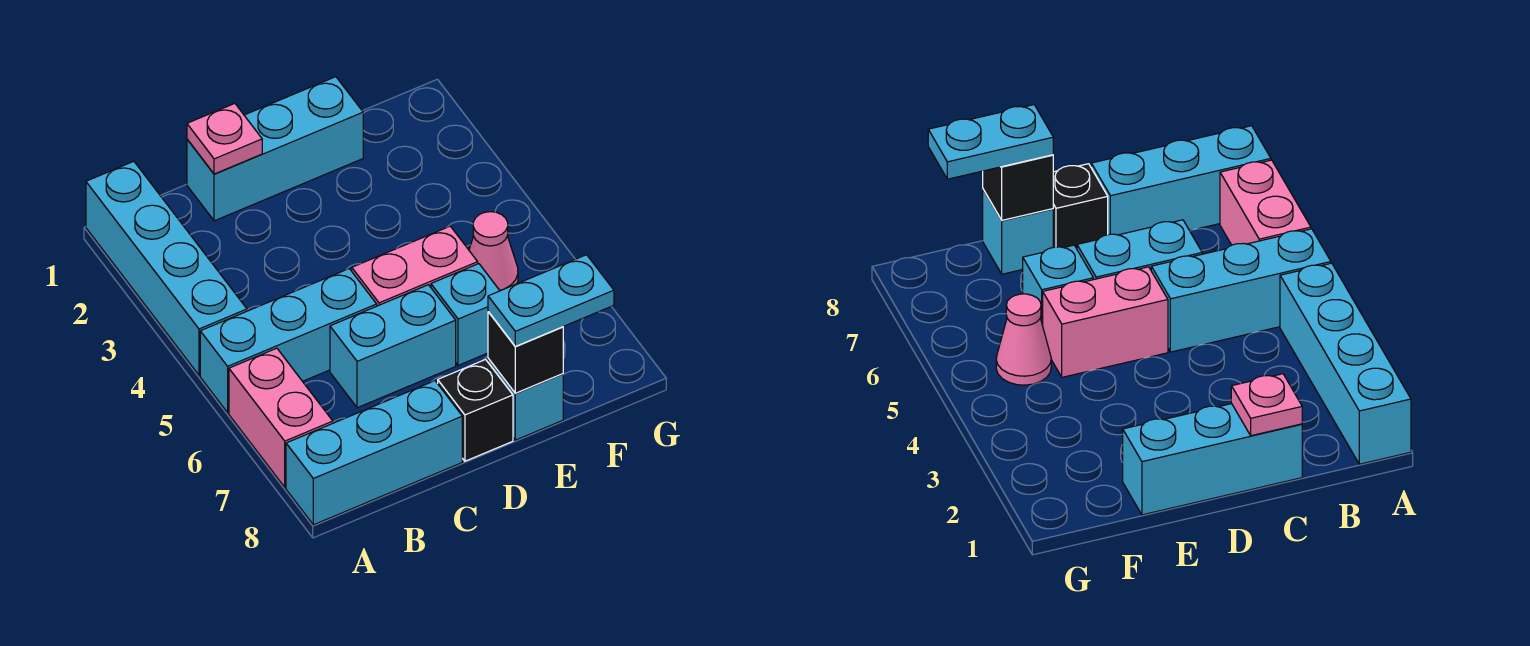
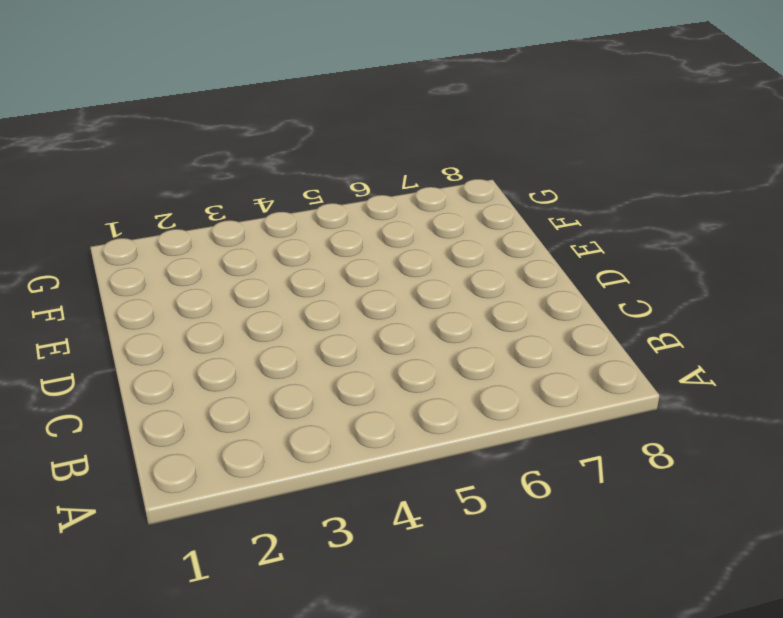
none -> cyan 1x4 brick [86,161,247,375]
none -> cyan 1x3 brick [200,269,377,412]
none -> pink 1x2 brick [229,348,333,487]

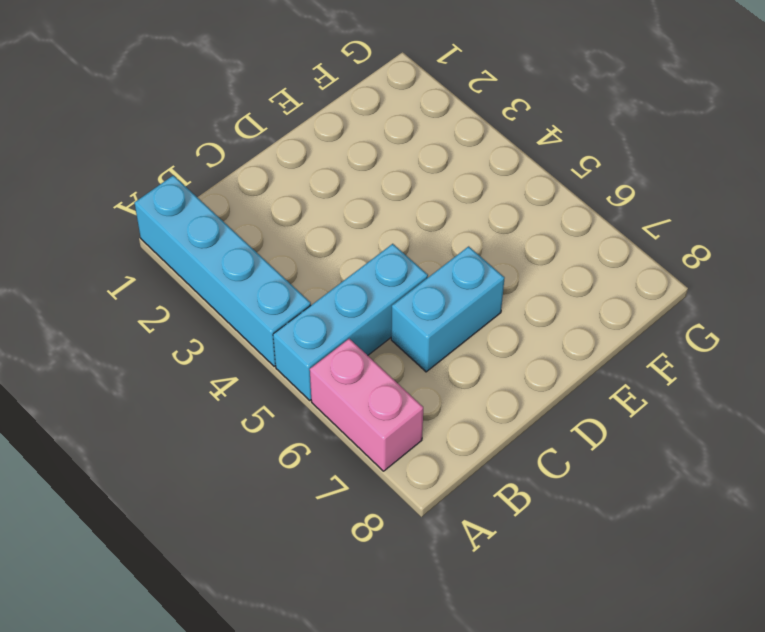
none -> cyan 1x3 brick [286,381,462,525]
none -> cyan 1x3 brick [187,77,363,221]
none -> pink 1x2 brick [352,226,478,306]

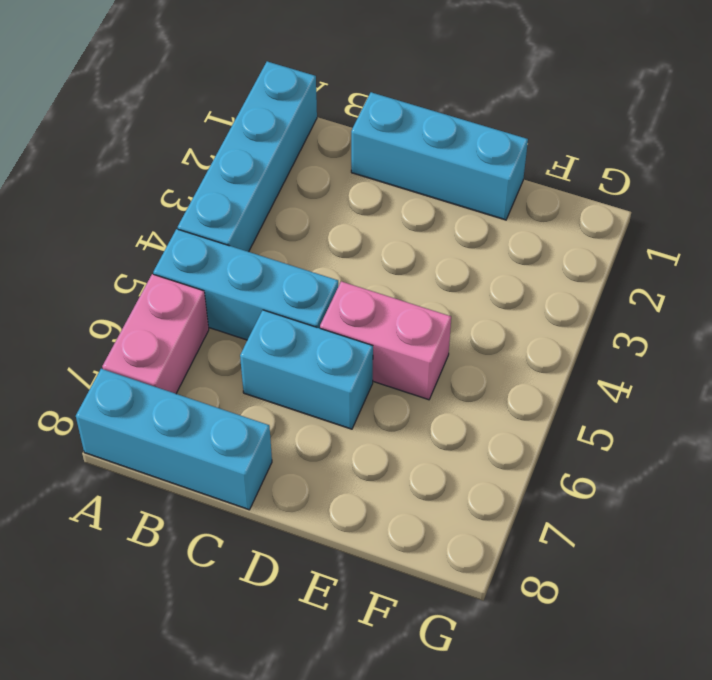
none -> black 1x1 brick [438,360,513,461]
none -> cyan 1x1 brick [431,264,500,365]
none -> cyan 1x1 brick [488,358,563,440]

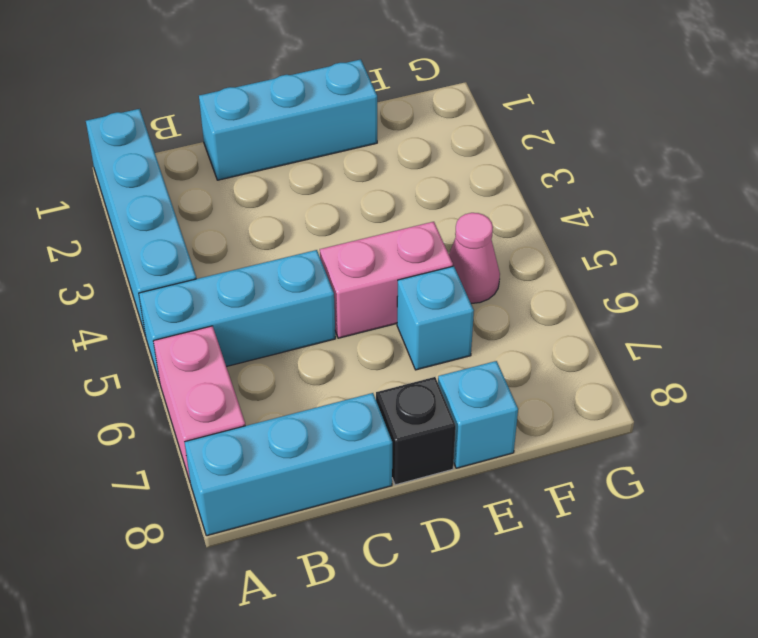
none -> cyan 1x2 brick [330,285,456,408]
none -> pink 1x1 plate [187,104,262,174]
none -> black 1x1 brick [488,312,563,393]

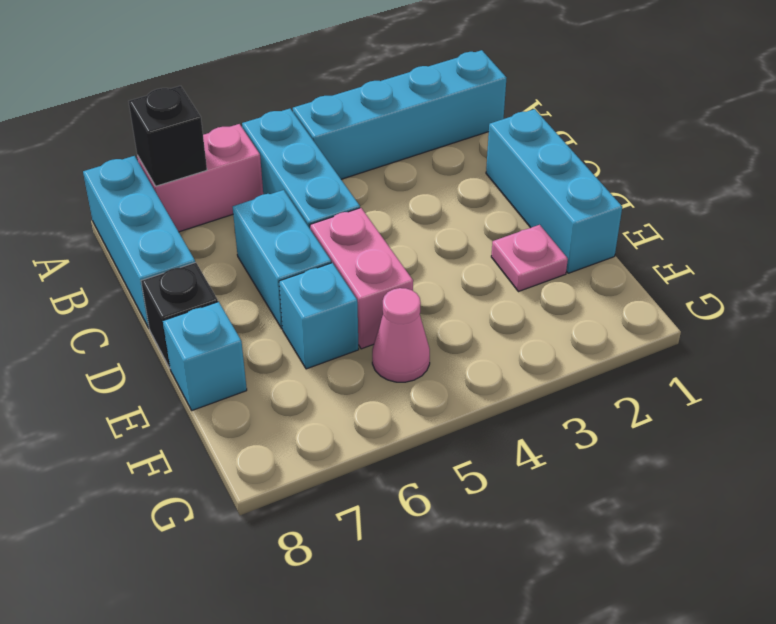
black 1x1 brick [129,86,207,186] -> black 1x1 brick moved to [488,312,563,393]
pink 1x1 plate [491,225,568,292] -> pink 1x1 plate moved to [187,104,262,174]
none -> cyan 1x2 plate [488,255,614,346]

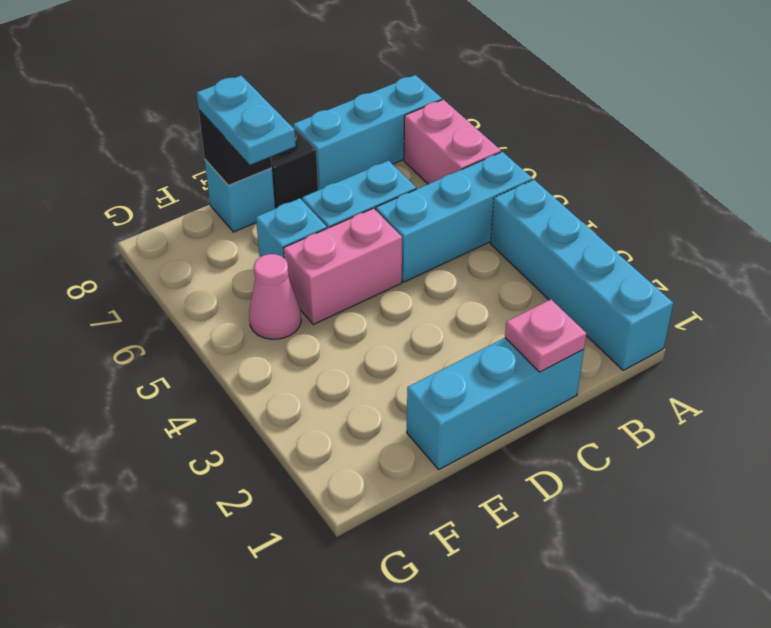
cyan 1x2 plate [197,76,296,165] -> cyan 1x2 plate turned to [488,255,614,346]

